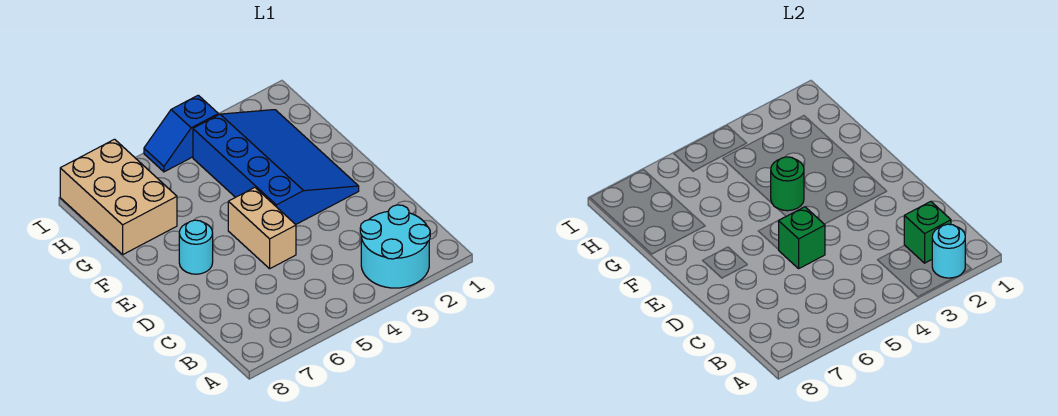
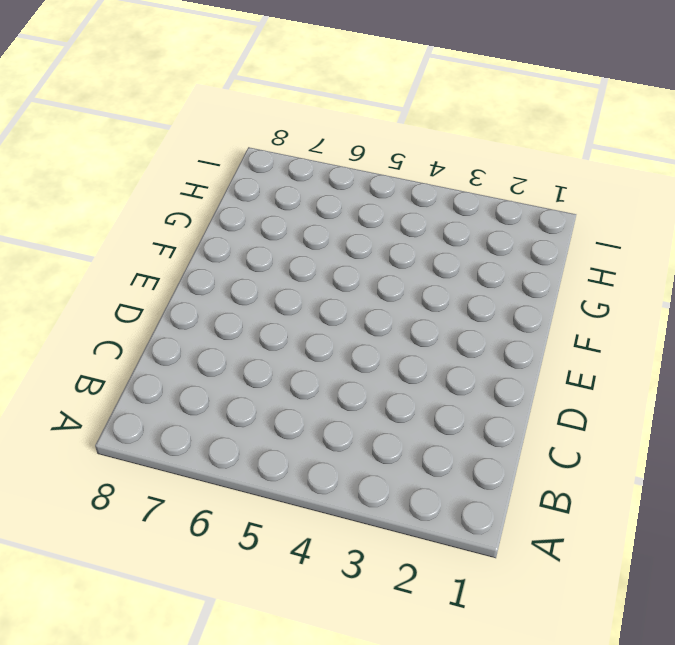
none -> cyan 2x2 round brick [360,205,430,288]
none -> tan 1x2 brick [228,187,296,269]

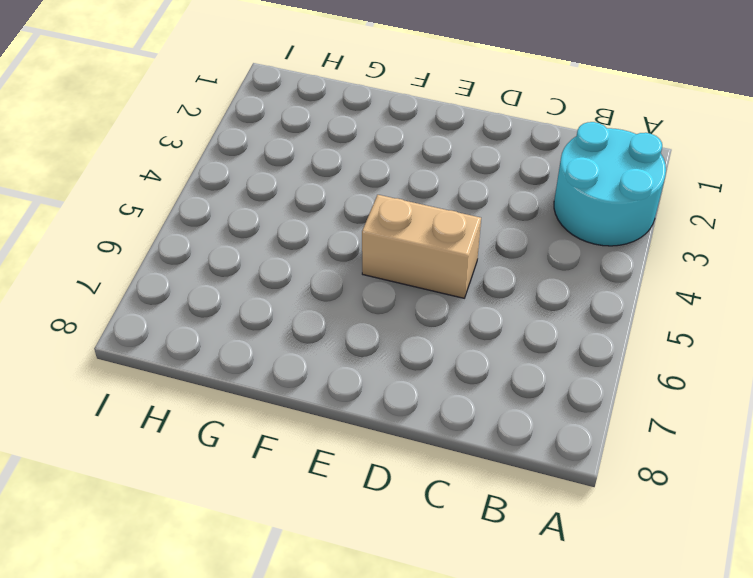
none -> blue 3x4 slope [193,110,359,224]
none -> cyan 1x1 round brick [179,220,213,274]

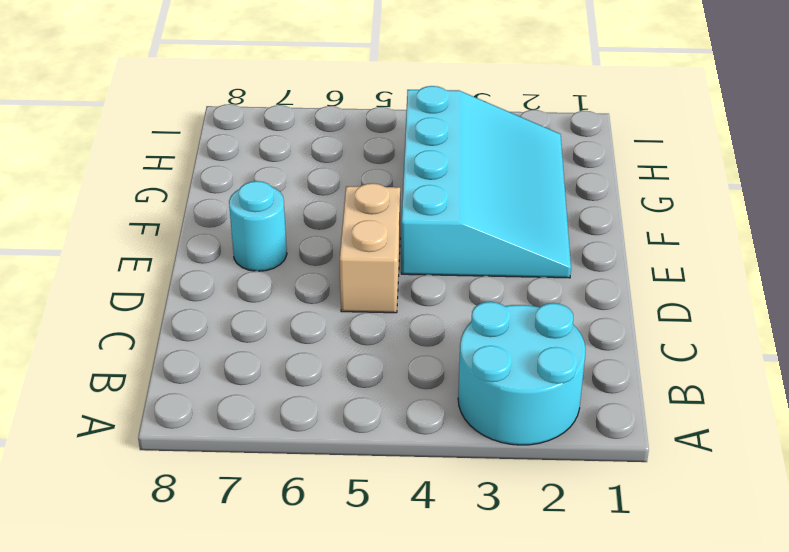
cyan 3x4 slope [401,86,571,278] -> blue 3x4 slope [193,110,359,224]
none -> tan 2x3 brick [60,139,177,254]
none -> blue 1x2 slope [144,95,218,172]

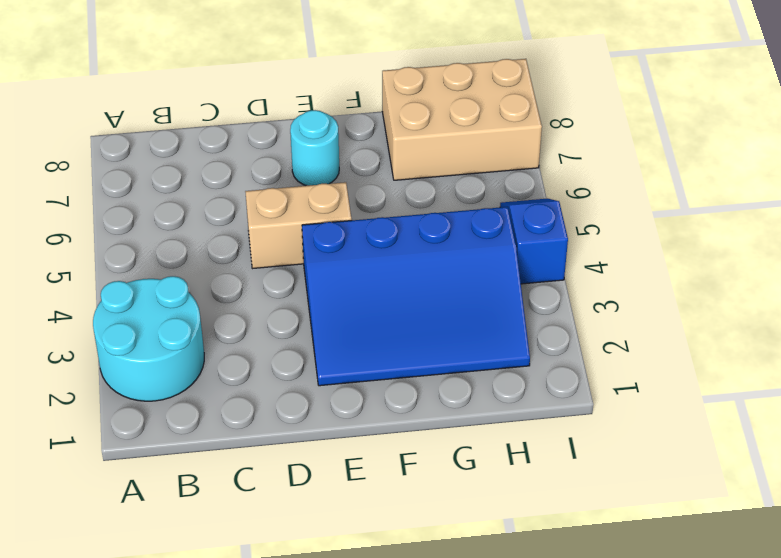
none -> cyan 1x1 round brick [932,224,965,278]
none -> green 1x1 brick [904,202,951,263]

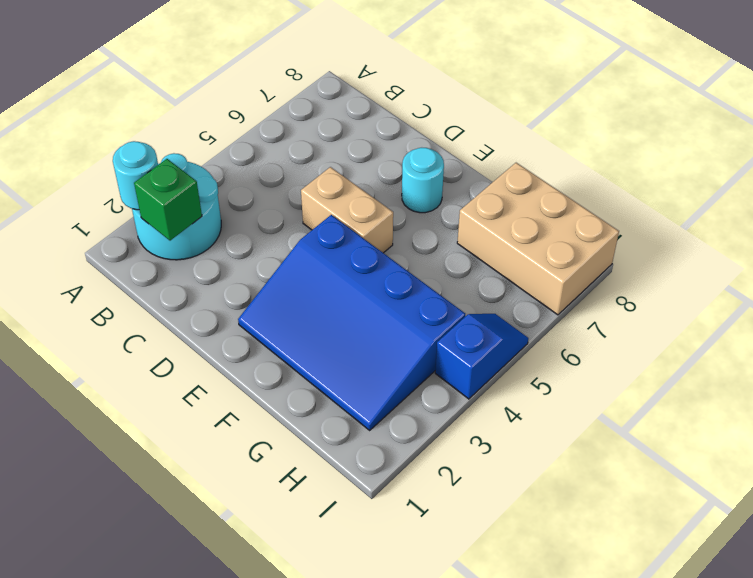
none -> green 1x1 brick [779,207,825,269]
none -> green 1x1 round brick [771,157,804,211]

